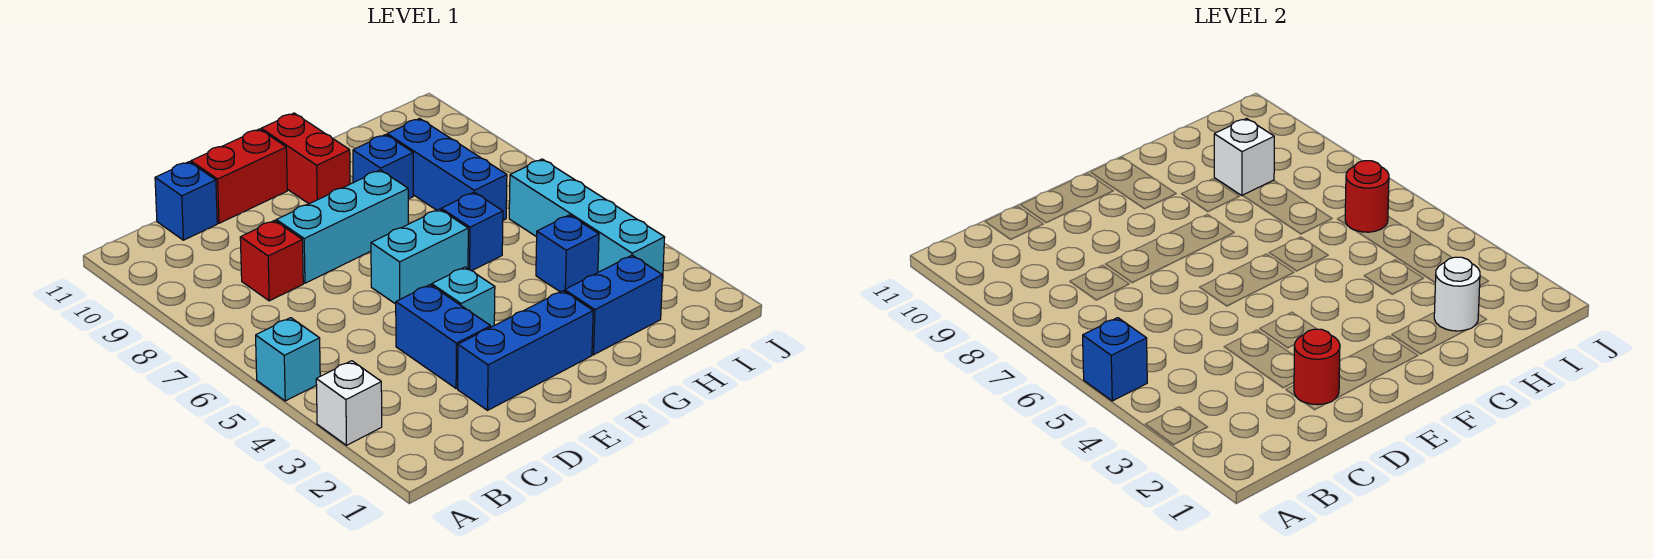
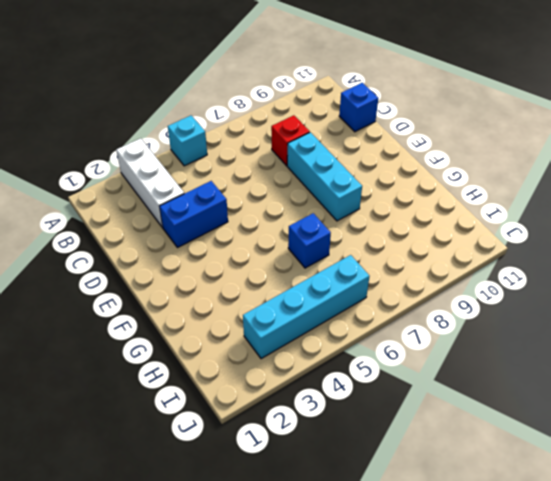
white 1x3 brick [116,138,184,228] -> white 1x1 brick [316,361,382,445]
none -> blue 1x3 brick [458,291,593,410]
none -> red 1x2 brick [191,129,287,223]
none -> cyan 1x1 brick [432,267,495,327]

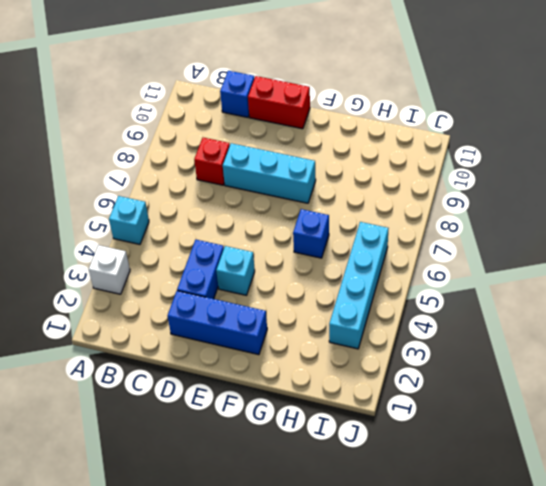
none -> cyan 1x2 brick [371,209,468,304]
none -> red 1x2 brick [261,113,350,204]
none -> blue 1x2 brick [565,255,662,355]

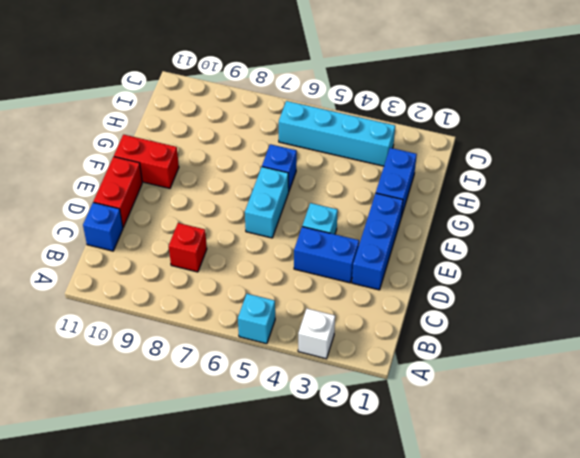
none -> cyan 1x3 brick [276,170,408,283]
none -> blue 1x1 brick [353,135,413,199]
none -> blue 1x1 brick [536,215,599,292]

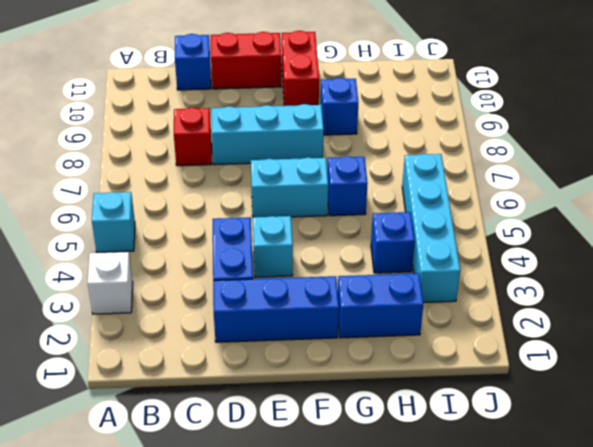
none -> blue 1x3 brick [387,119,507,220]
none -> blue 1x1 brick [1083,318,1147,401]
none -> red 1x1 round brick [1294,329,1340,405]

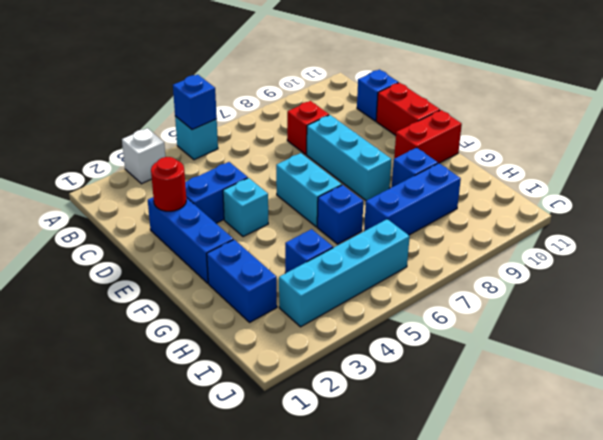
none -> white 1x1 round brick [1434,257,1480,331]
none -> white 1x1 brick [1214,119,1274,196]
none -> red 1x1 round brick [1345,161,1389,232]

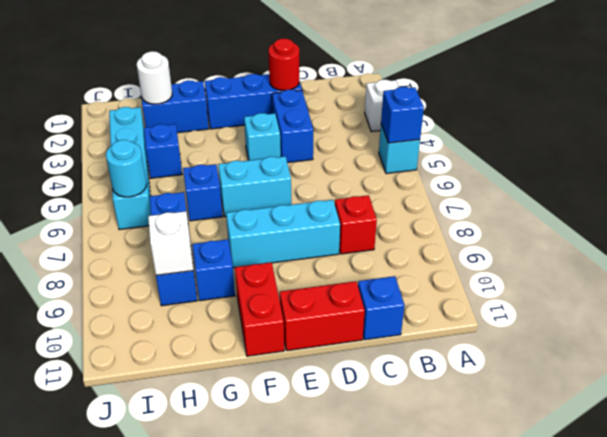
cyan 1x1 round brick [106,140,147,197] -> red 1x1 round brick [1345,161,1389,232]

